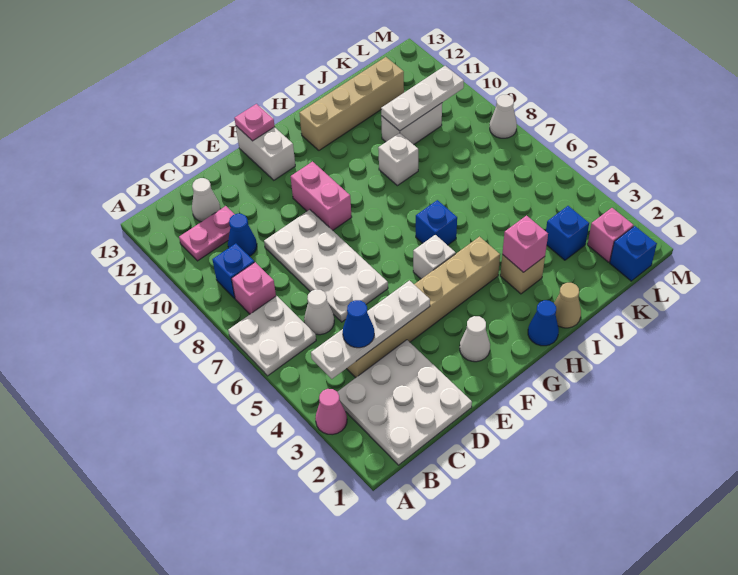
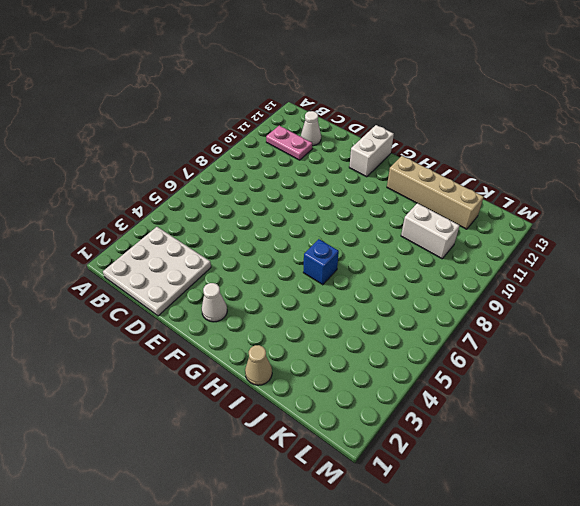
none -> pink 1x1 cone [315,389,347,435]
none -> white 2x2 plate [228,296,316,376]
none -> pink 1x1 brick [232,262,276,314]
none -> blue 1x1 brick [212,244,254,298]

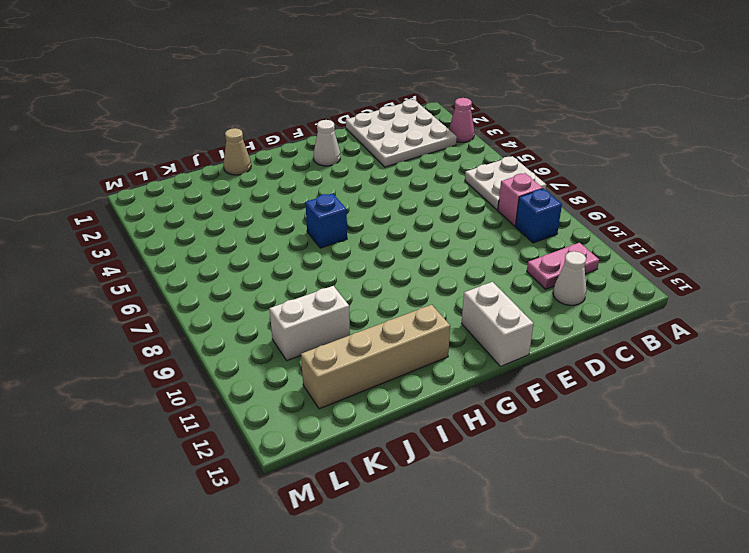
none -> tan 1x6 brick [346,237,500,378]
none -> white 1x1 cone [304,289,334,335]
none -> blue 1x1 cone [228,214,257,256]
none -> white 2x4 plate [264,210,388,322]

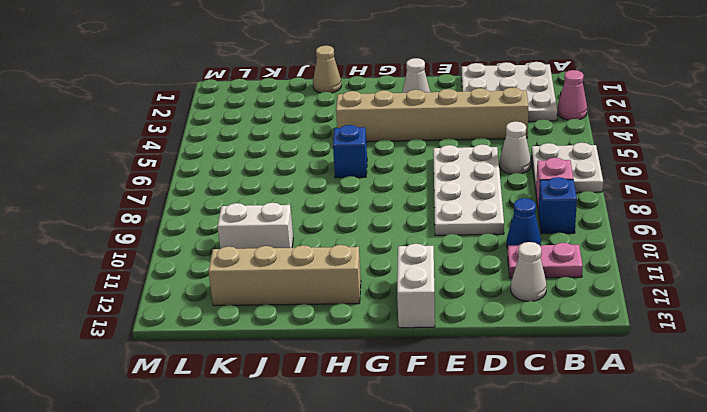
none -> pink 1x2 brick [291,162,352,230]
none -> white 1x1 brick [413,235,456,279]
none -> blue 1x1 cone [528,300,559,346]
none -> tan 1x1 brick [500,255,545,294]

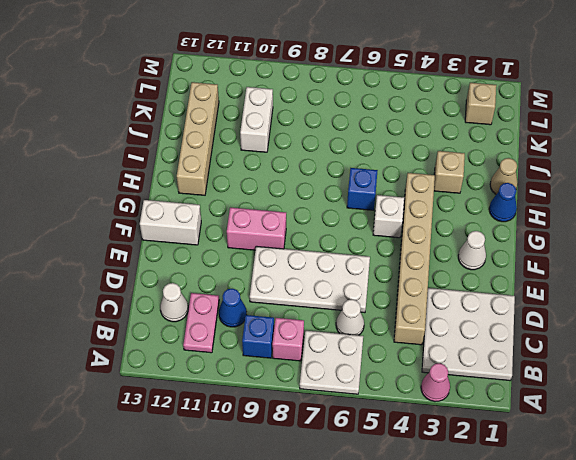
tan 1x1 brick [465,83,496,125] -> pink 1x1 brick [588,208,634,262]
none -> white 1x1 brick [378,133,418,186]
none -> blue 1x1 brick [546,206,589,260]
none -> blue 1x1 brick [610,226,657,281]
none -> white 1x1 cone [490,95,517,138]

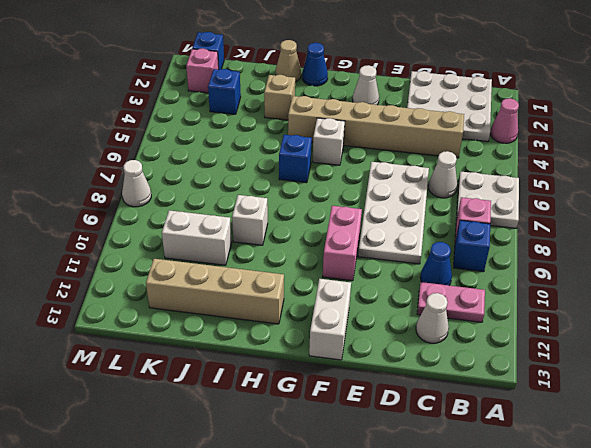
none -> white 1x4 plate [311,281,430,379]
none -> pink 1x1 plate [234,104,275,141]
none -> pink 1x1 brick [502,216,548,272]
none -> white 1x3 plate [381,66,464,131]

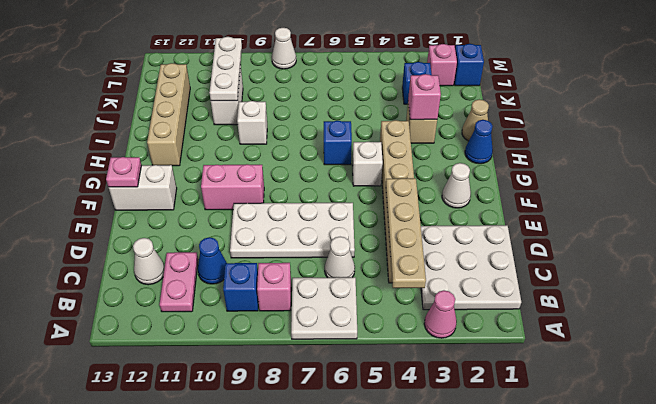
tan 1x4 plate [386,178,426,288] -> white 1x4 plate [311,281,430,379]
none -> blue 1x1 cone [343,300,374,348]

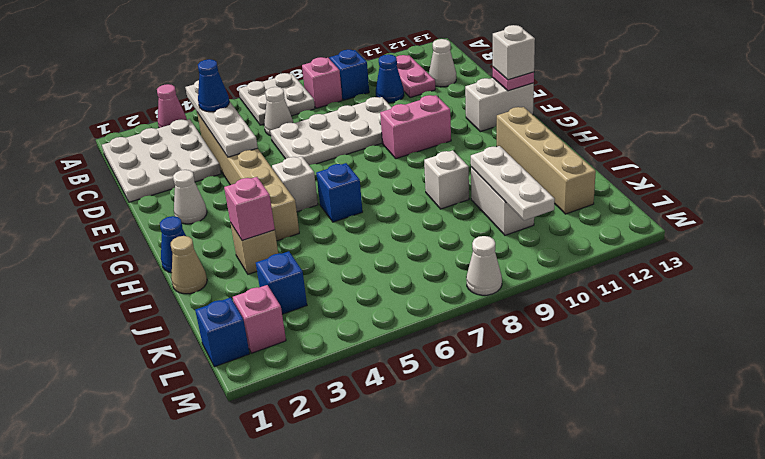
white 1x1 brick [493,25,535,80] -> none

